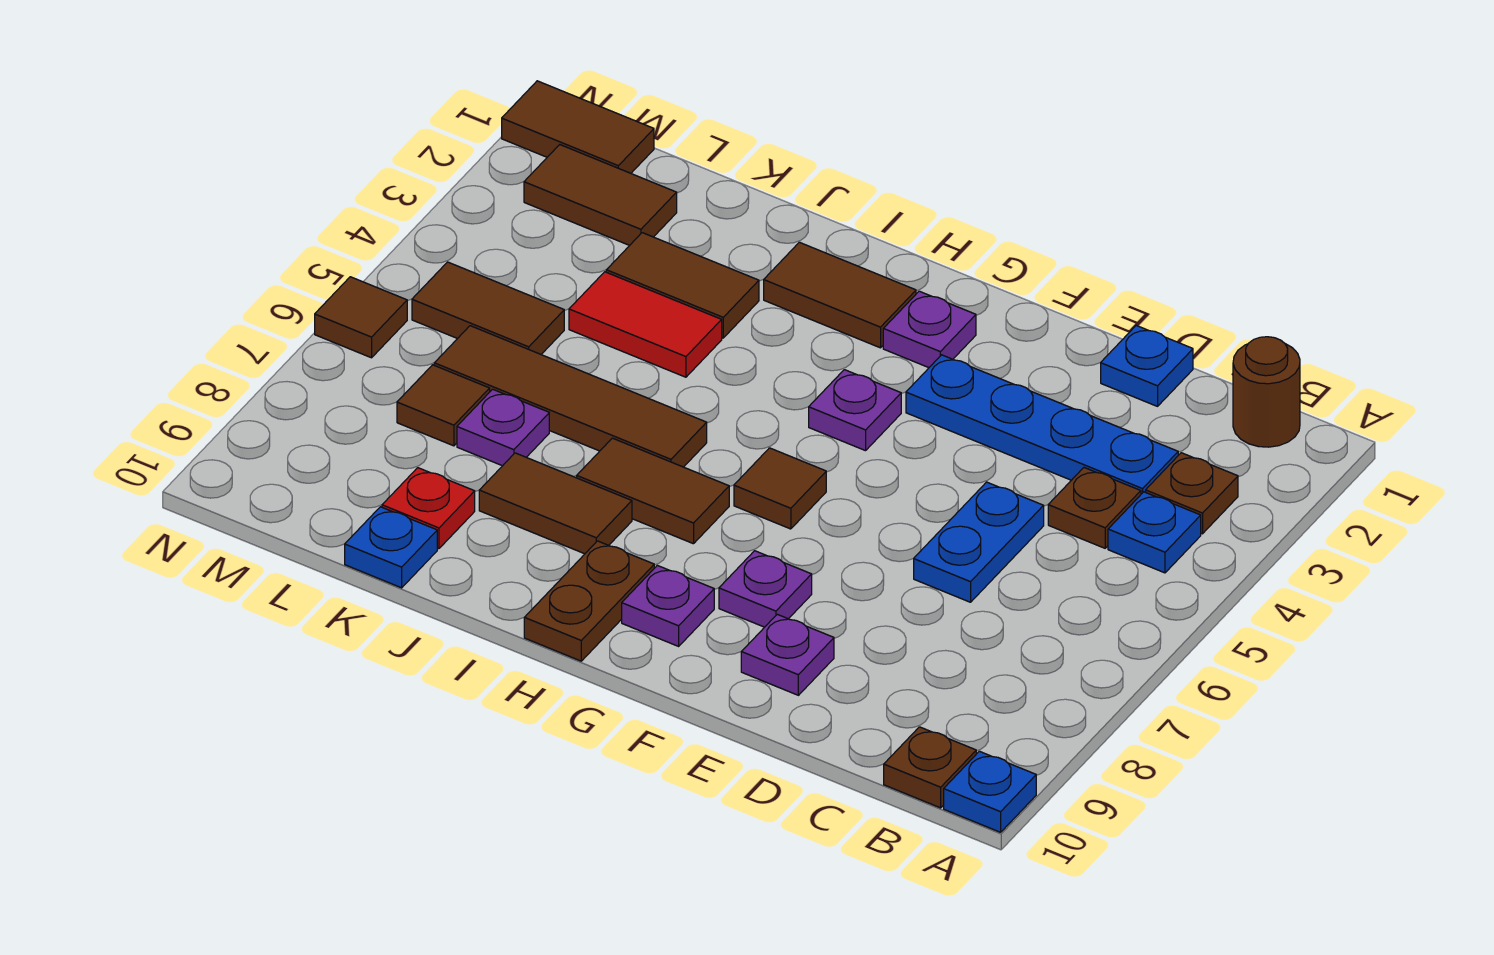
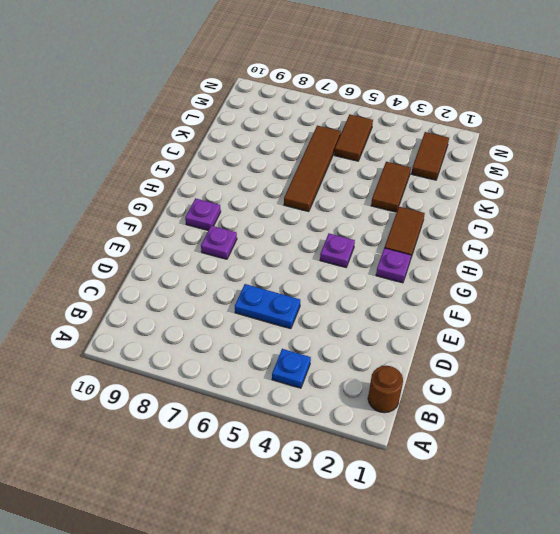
none -> blue 1x1 plate [944,751,1036,832]
none -> brown 1x1 plate [1146,453,1238,534]
none -> brown 1x1 plate [884,727,976,808]
none -> blue 1x4 plate [906,355,1178,494]

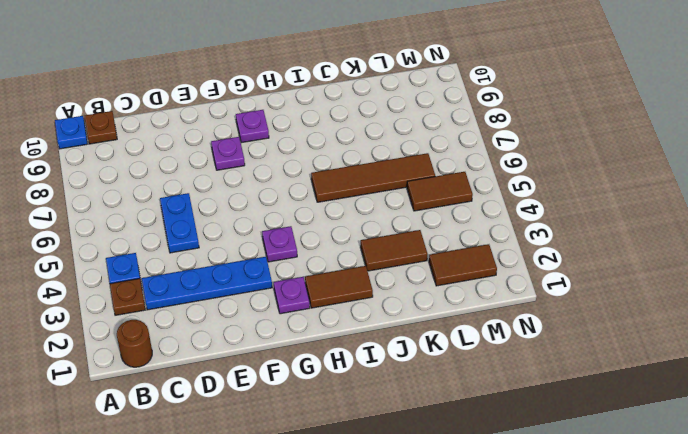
none -> brown 1x1 plate [1048,468,1141,548]
none -> blue 1x1 plate [1101,326,1193,406]
none -> purple 1x1 plate [741,614,834,695]
none -> brown 1x1 tile [734,448,826,529]

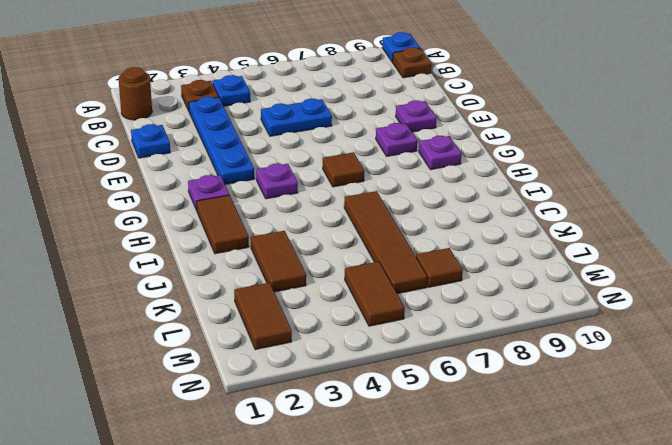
none -> brown 1x1 plate [1048,468,1141,548]
none -> brown 1x2 tile [577,438,729,544]
none -> brown 1x2 plate [524,541,654,661]
none -> brown 1x2 tile [479,453,632,554]

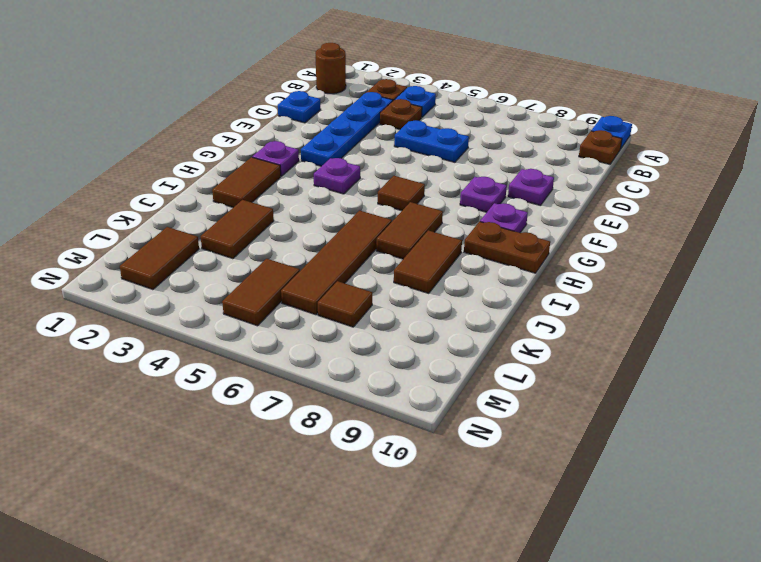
none -> red 1x2 tile [569,272,722,377]
none -> purple 1x1 plate [457,389,549,466]
none -> red 1x1 plate [382,468,475,549]
none -> blue 1x1 plate [345,507,437,588]

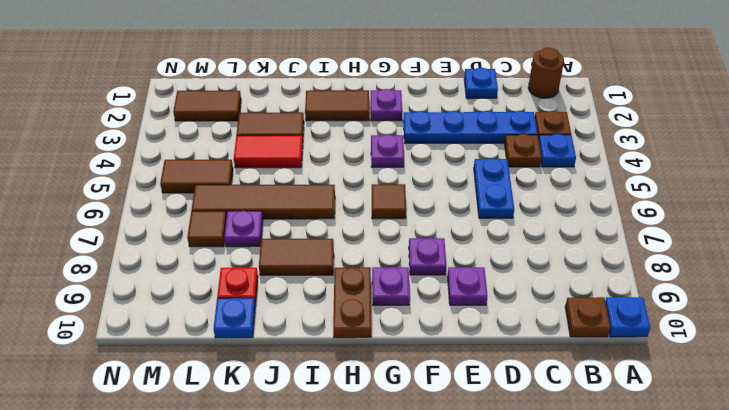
none -> brown 1x2 tile [577,438,729,544]
none -> brown 1x2 tile [502,81,654,173]
none -> brown 1x1 tile [315,277,407,358]

